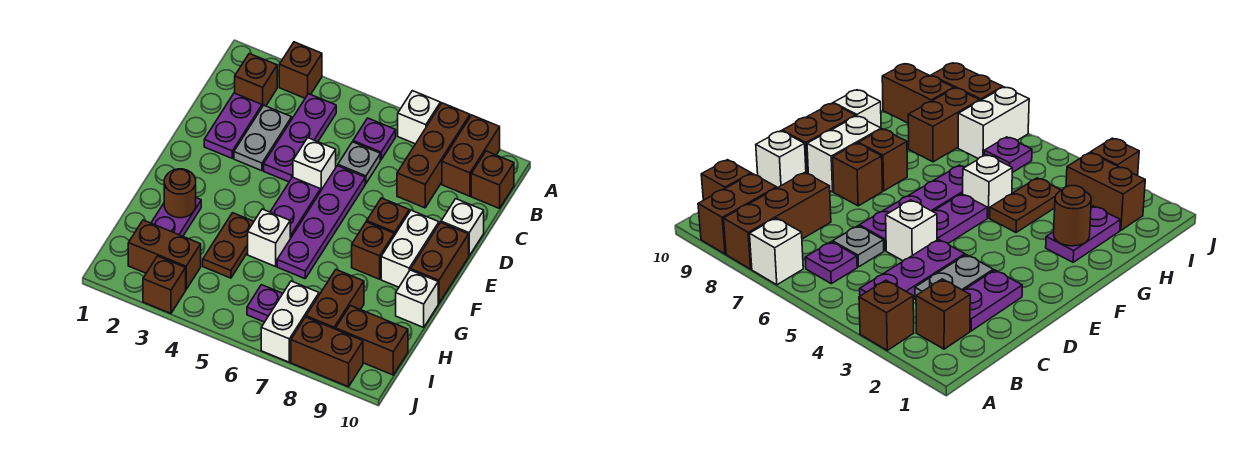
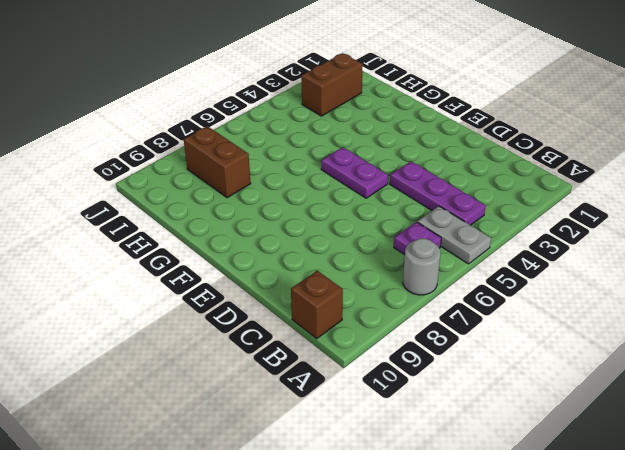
grey 1x2 plate [417,206,491,264] -> grey 1x2 plate moved to [234,105,292,171]
grey 1x1 round brick [403,238,441,295] -> white 1x1 brick [398,91,440,144]
none -> brown 1x1 brick [279,42,322,98]
none -> brown 1x3 brick [397,103,470,208]
none -> brown 1x2 brick [442,115,500,196]
none -> brown 1x1 brick [235,54,277,107]

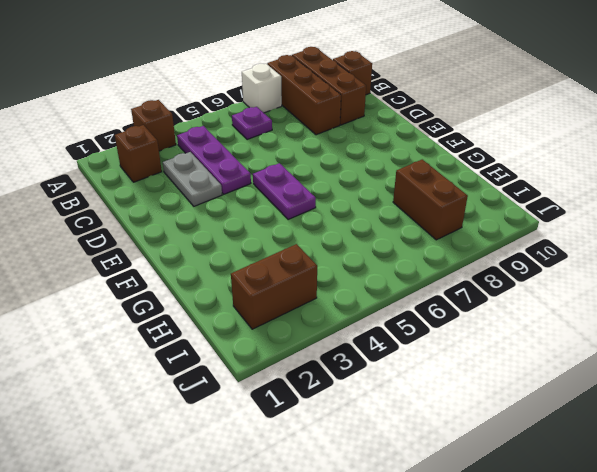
brown 1x3 brick [292,47,366,125] -> brown 1x2 brick [442,115,500,196]
none -> purple 1x2 plate [204,93,262,158]
none -> grey 1x1 plate [338,142,380,183]
none -> white 1x1 brick [293,138,336,190]
none -> purple 1x4 plate [277,166,365,279]

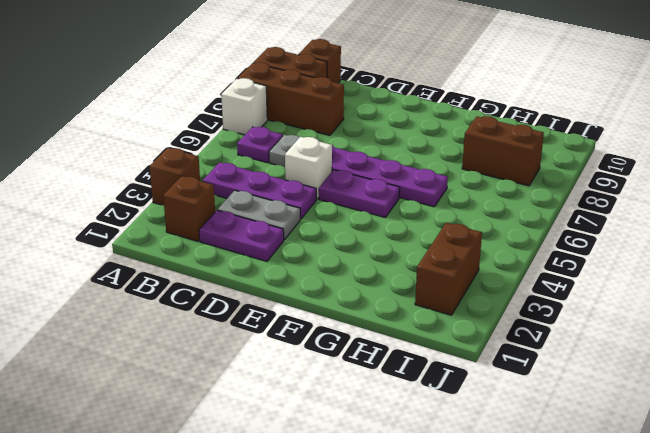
none -> white 1x1 brick [441,199,484,256]
none -> brown 1x1 brick [367,198,409,235]
none -> white 1x2 brick [381,210,439,287]
none -> brown 1x2 brick [411,223,469,304]

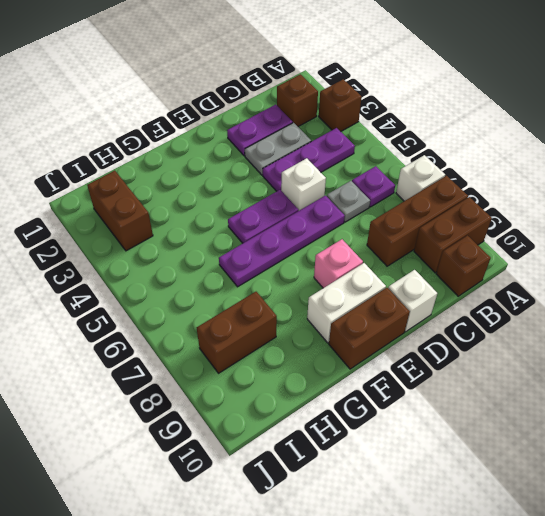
pink 1x1 brick [314,239,363,288] -> brown 1x1 brick [367,198,409,235]
none -> brown 1x1 brick [352,222,394,279]
none -> purple 1x2 plate [151,198,201,236]
none -> brown 1x2 plate [203,213,254,278]
none -> white 1x1 brick [248,209,290,266]

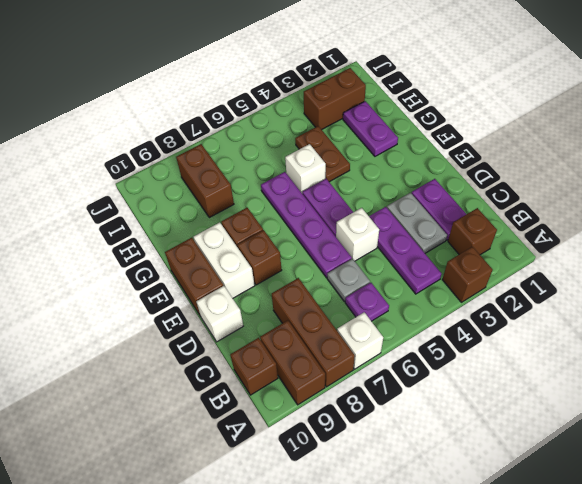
none -> white 1x1 brick [396,270,438,327]
none -> purple 1x1 plate [247,285,283,322]
none -> white 1x2 brick [261,281,319,362]
none -> brown 1x2 brick [336,305,408,375]

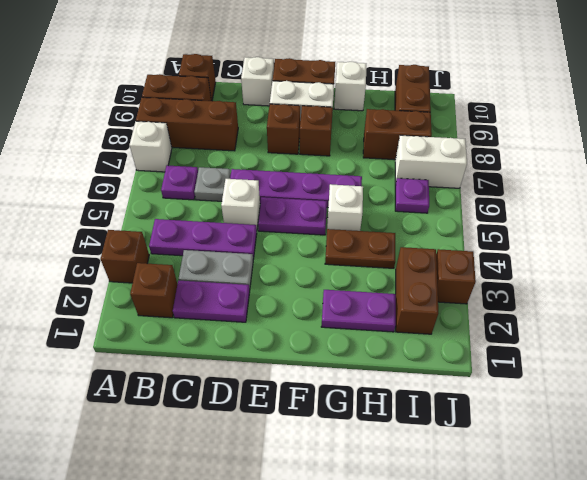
none -> brown 1x2 brick [291,317,363,387]
none -> brown 1x1 round brick [164,169,196,218]

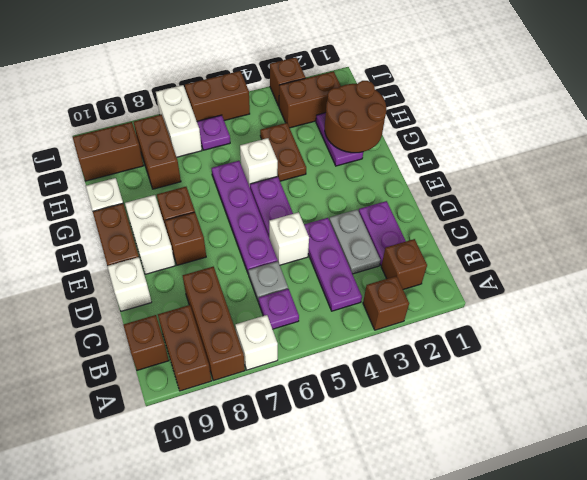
brown 2x2 round brick [325,81,386,153] -> brown 1x1 round brick [164,169,196,218]
brown 1x2 brick [185,71,250,121] -> brown 1x2 brick moved to [291,317,363,387]

